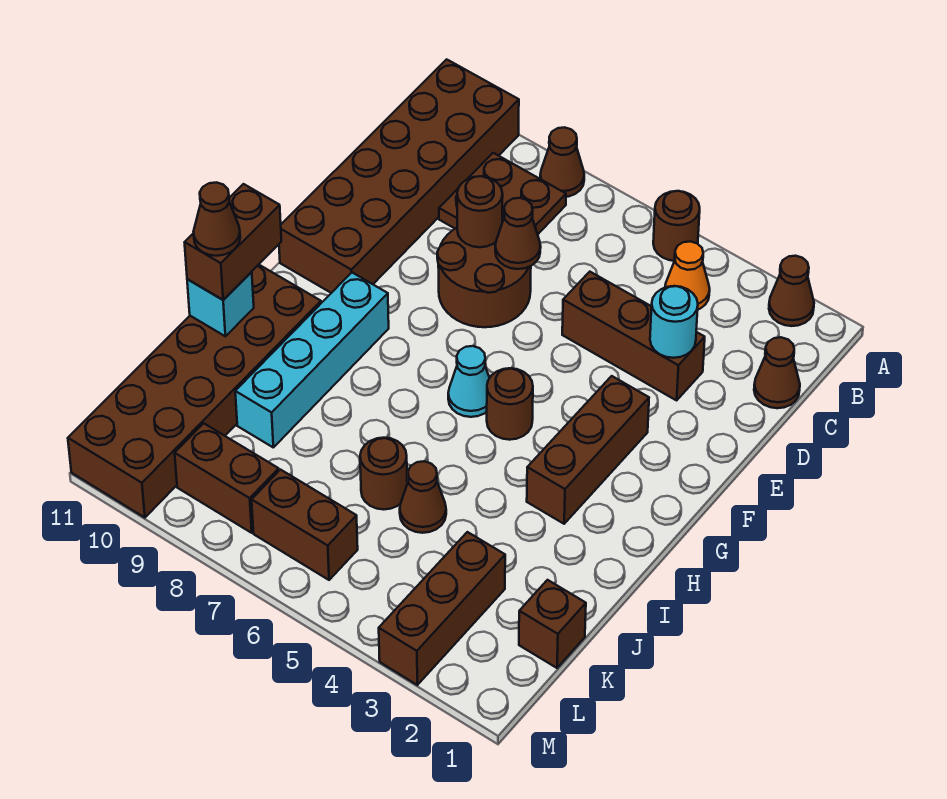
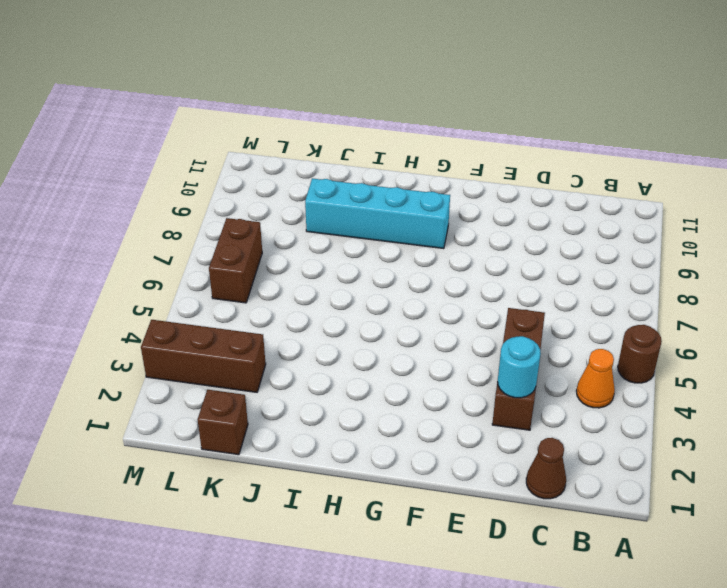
none -> brown 1x1 cone [769,256,814,326]
none -> brown 1x1 cone [540,127,584,197]
none -> brown 2x6 brick [279,59,519,293]

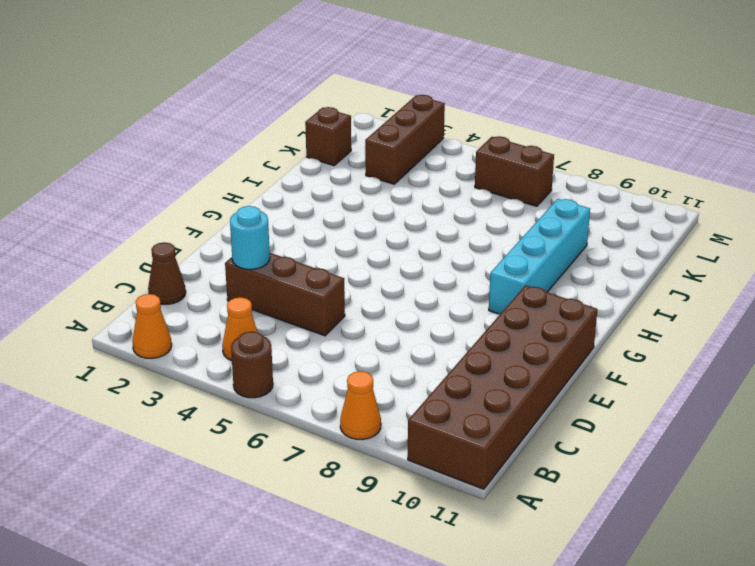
orange 1x1 cone [132,294,172,358] -> brown 1x1 cone [769,256,814,326]
orange 1x1 cone [340,371,381,440] -> brown 1x1 cone [540,127,584,197]
none -> brown 2x2 plate [439,153,566,234]
none -> brown 2x2 round brick [437,228,531,327]
none -> brown 1x3 brick [527,376,649,524]

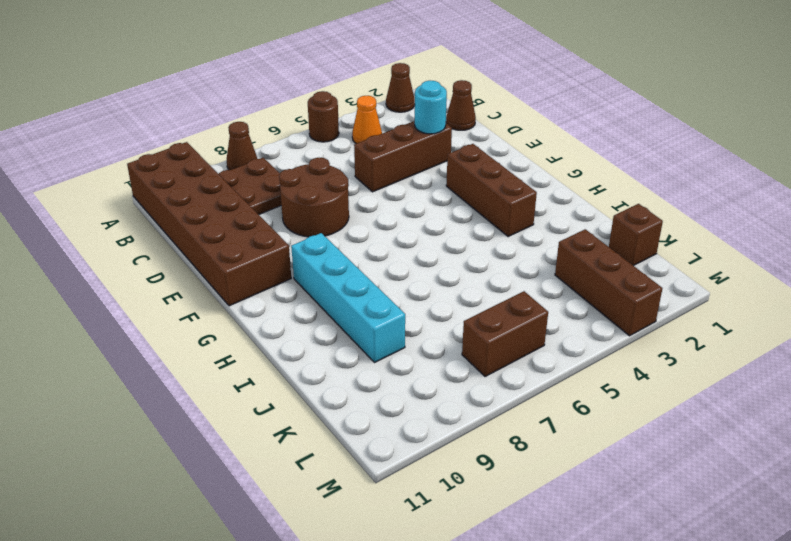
none -> brown 1x1 round brick [487,368,533,440]
none -> cyan 1x1 cone [448,346,489,417]
none -> brown 2x6 brick [68,265,321,518]

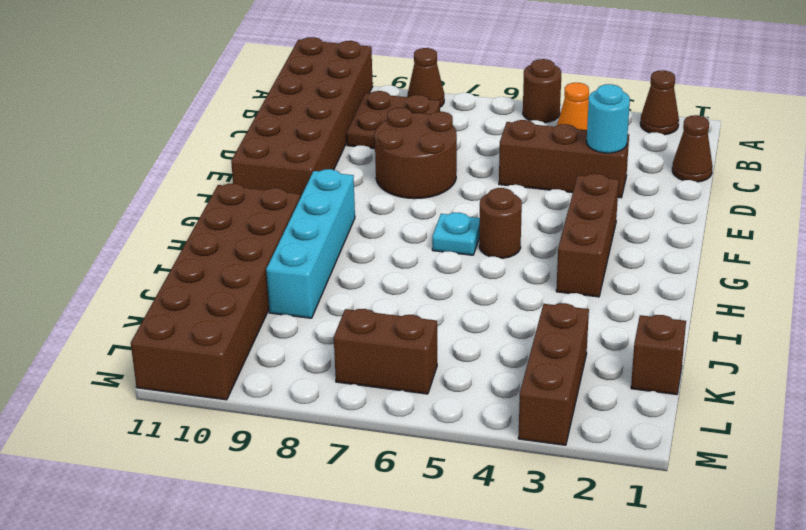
cyan 1x1 plate [432,212,480,255] -> cyan 1x1 cone [448,346,489,417]
none -> brown 1x1 cone [400,461,446,533]
none -> brown 1x1 round brick [360,438,407,510]
none -> brown 1x2 brick [175,423,279,533]

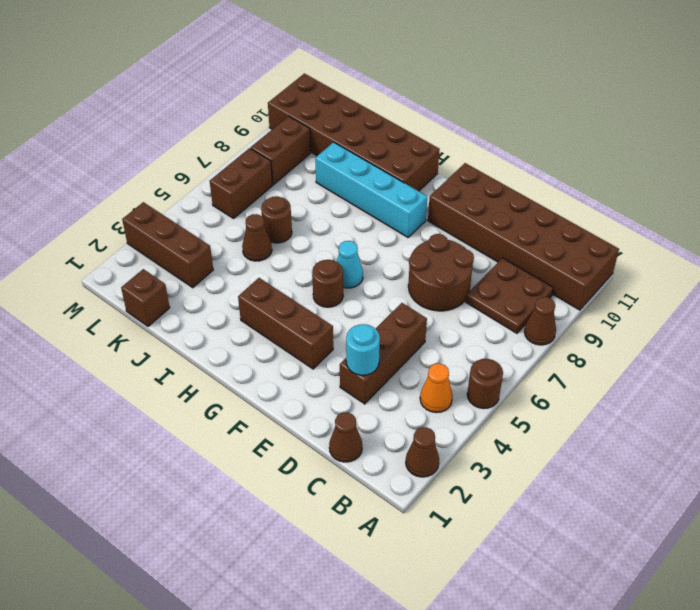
none -> brown 1x1 cone [495,198,541,269]
none -> brown 1x1 round brick [457,176,503,247]
none -> cyan 1x1 brick [187,272,254,336]

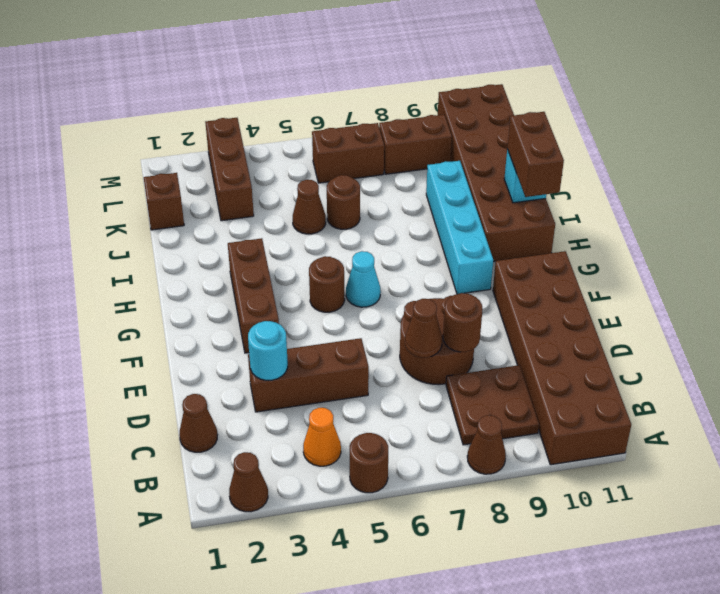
none -> brown 1x1 cone [193,182,240,256]

